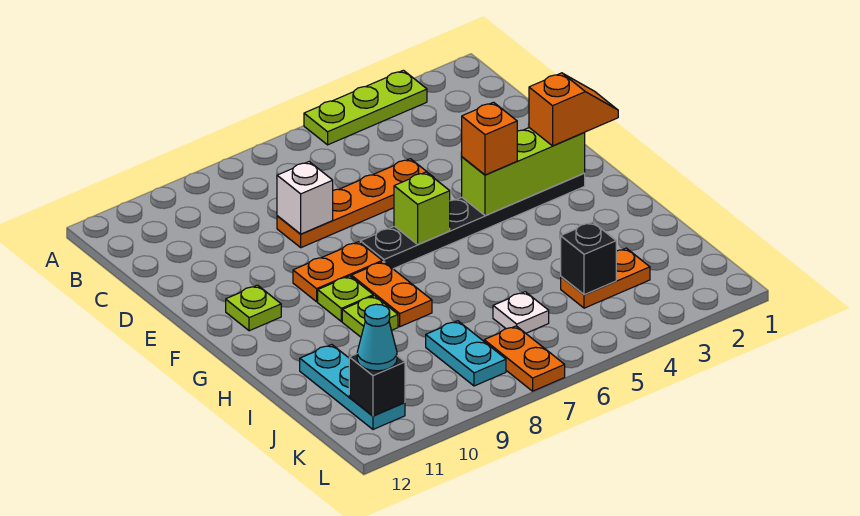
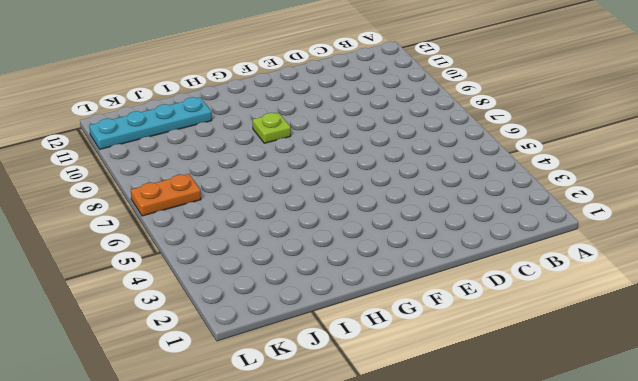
cyan 1x4 plate [89,97,212,149] -> cyan 1x3 plate [300,345,405,429]
none -> lime 1x3 plate [304,70,427,145]
none -> orange 1x4 plate [277,159,434,248]
none -> black 1x6 plate [360,174,585,269]

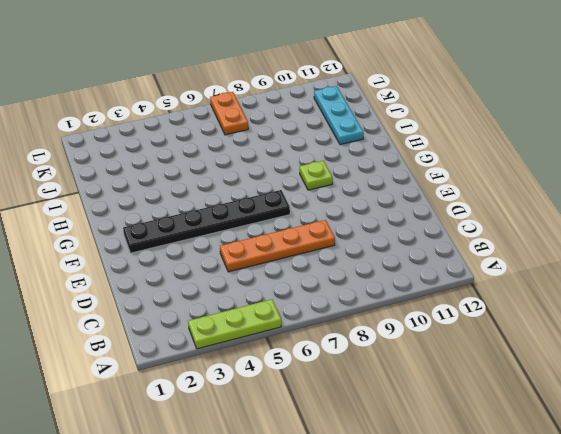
none -> orange 1x2 plate [293,242,382,302]
none -> lime 1x1 plate [226,285,281,331]
none -> orange 1x2 plate [351,261,432,327]

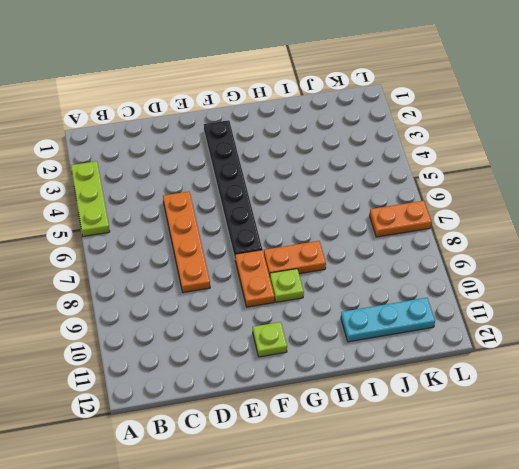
none -> lime 1x1 plate [342,296,398,337]
none -> orange 1x2 plate [561,248,650,308]
none -> white 1x1 plate [493,292,549,333]

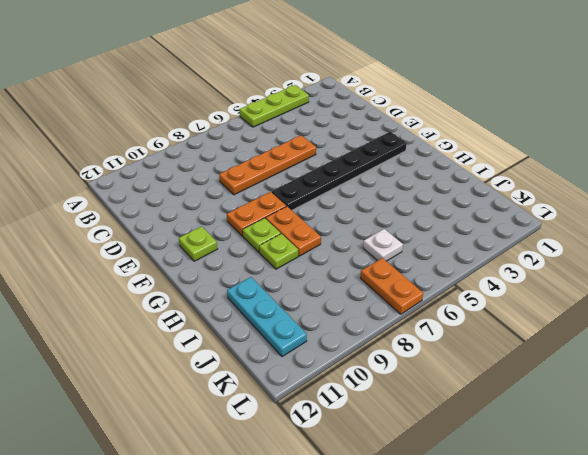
none -> orange 1x2 plate [561,248,650,308]
none -> cyan 1x2 plate [426,321,506,386]
none -> white 1x1 brick [277,162,333,234]

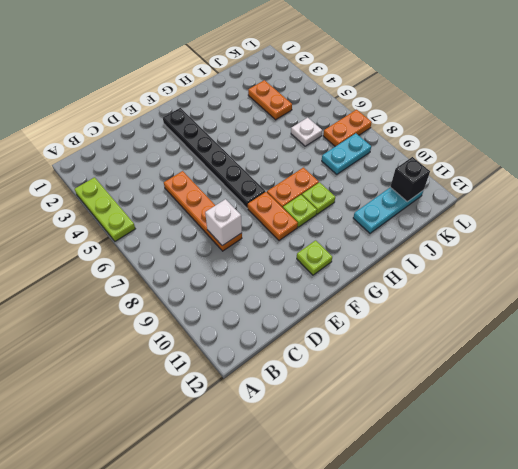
none -> lime 1x3 brick [462,128,585,216]
none -> lime 1x1 brick [394,172,450,245]
none -> black 1x1 brick [561,222,616,295]

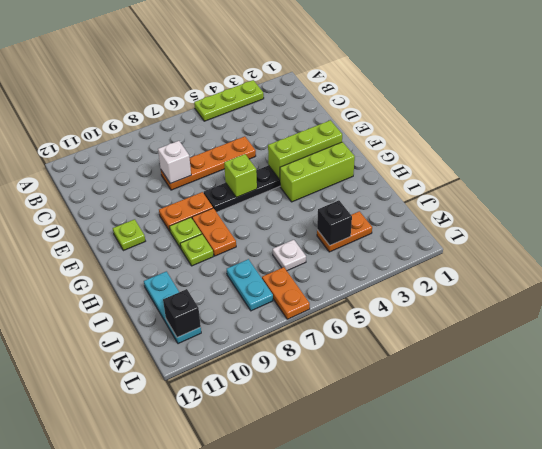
lime 1x3 brick [280,142,355,202] -> none
none -> orange 1x2 slope [529,73,618,146]
none -> orange 1x1 brick [462,102,517,175]
none -> cyan 1x1 cone [357,304,397,371]

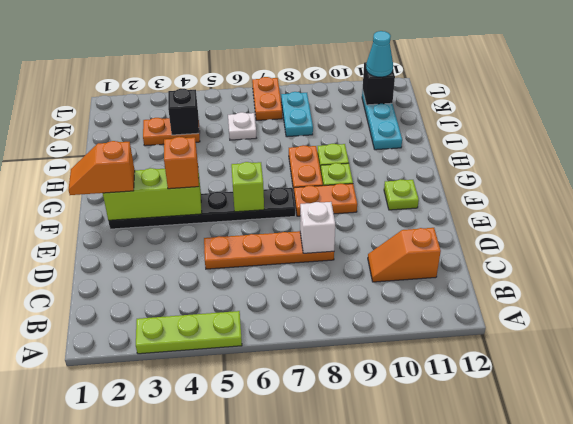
orange 1x2 slope [368,228,441,282] -> none

